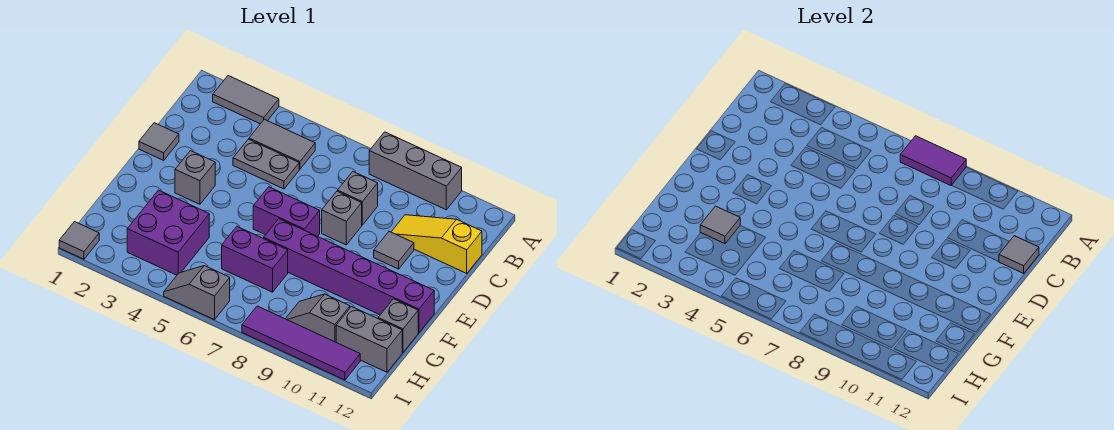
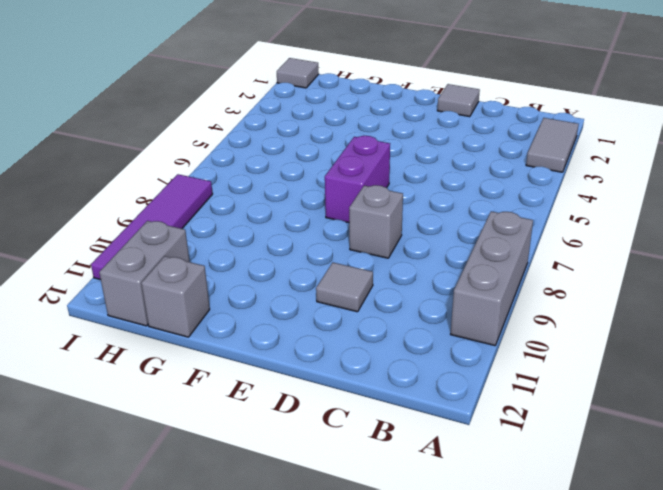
none -> grey 1x2 tile [249,119,315,169]
none -> grey 1x2 plate [233,139,299,189]
none -> grey 1x1 brick [338,172,378,225]

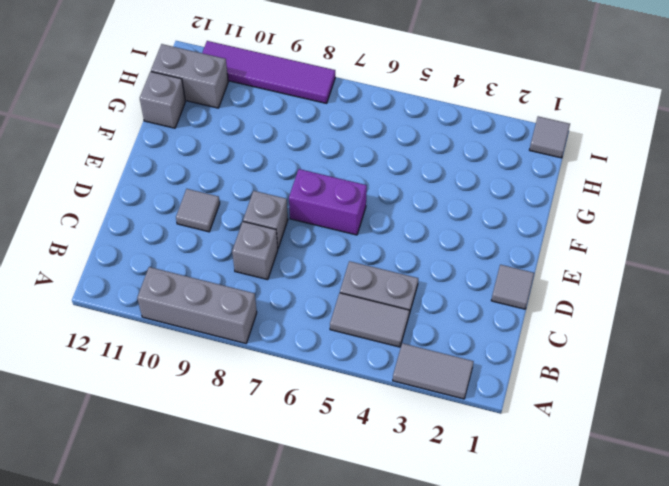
none -> yellow 1x3 slope [391,215,482,273]
none -> grey 1x1 brick [175,151,215,204]
none -> purple 1x6 brick [264,219,434,333]

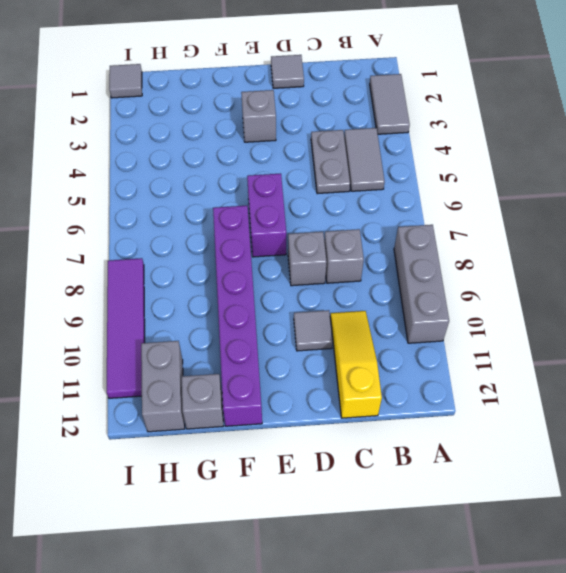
none -> purple 2x2 brick [127,190,209,275]
none -> purple 1x2 brick [222,227,288,292]
none -> grey 1x2 slope [286,294,350,342]

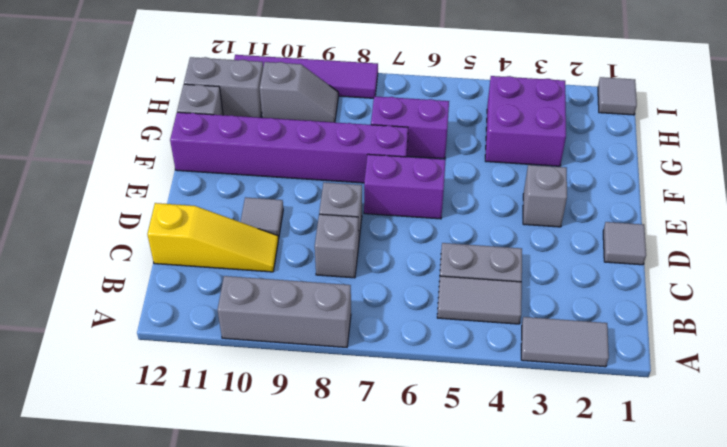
none -> grey 1x2 slope [164,266,230,320]
none -> purple 1x2 tile [900,136,966,185]
none -> grey 1x1 tile [999,236,1039,273]

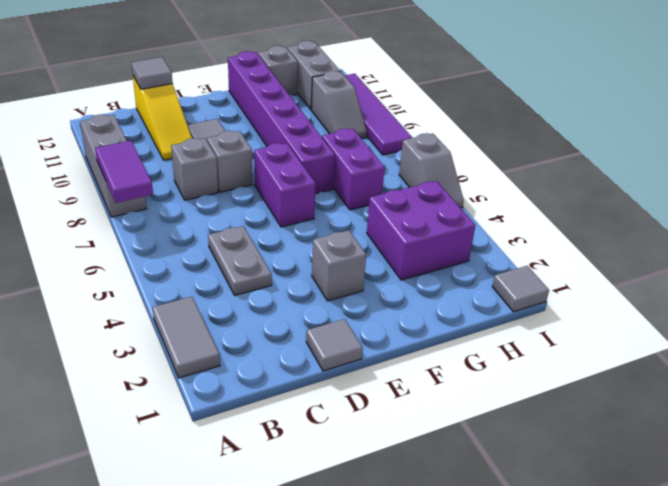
none -> grey 1x2 tile [249,119,315,169]
none -> grey 1x1 tile [700,206,740,244]

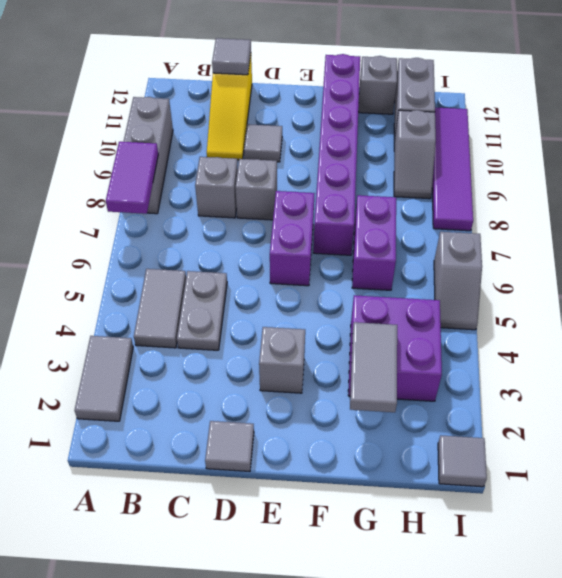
grey 1x2 tile [350,322,397,412] -> grey 1x1 tile [700,206,740,244]

